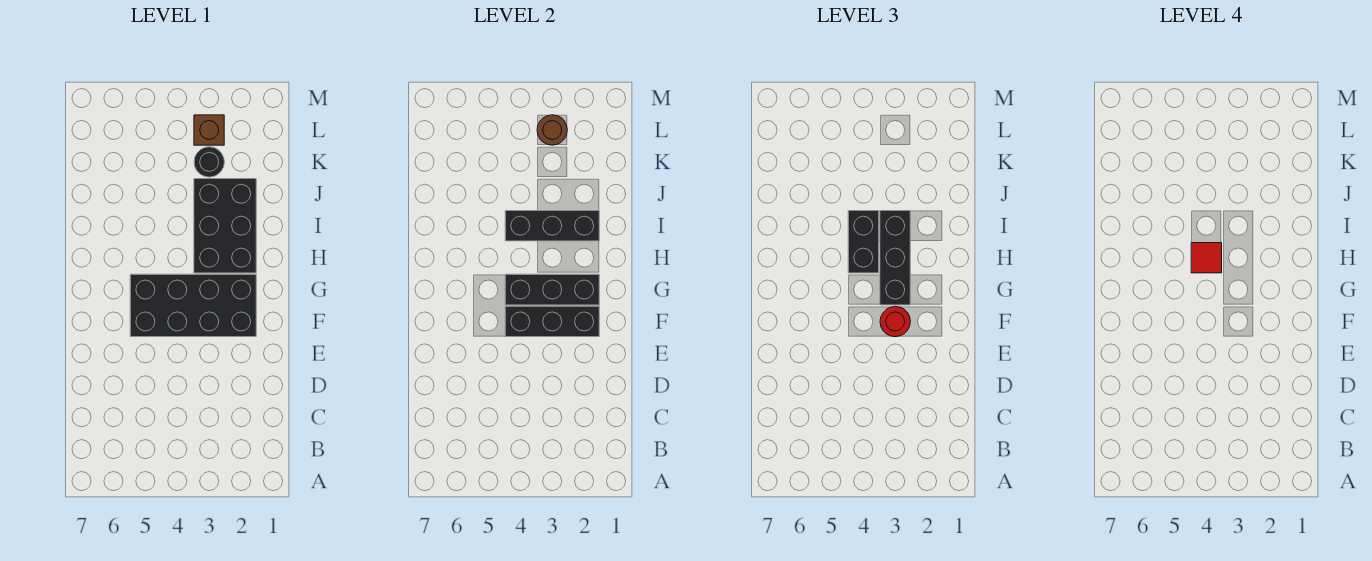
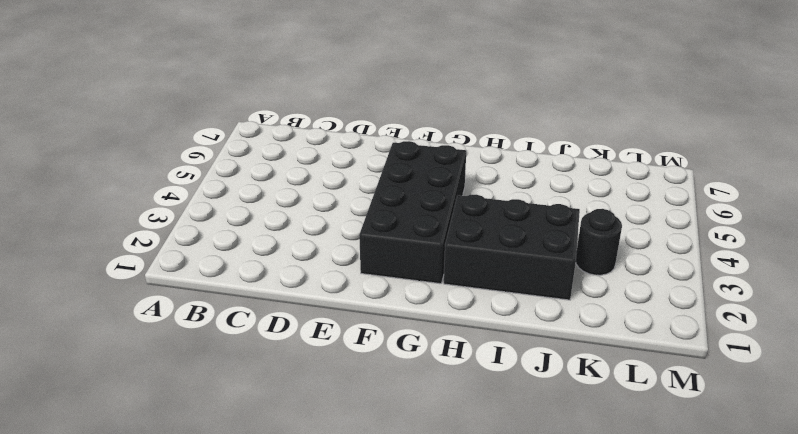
none -> brown 1x1 brick [194,115,224,145]
none -> black 1x3 brick [505,306,599,337]
none -> black 1x3 brick [505,274,599,305]

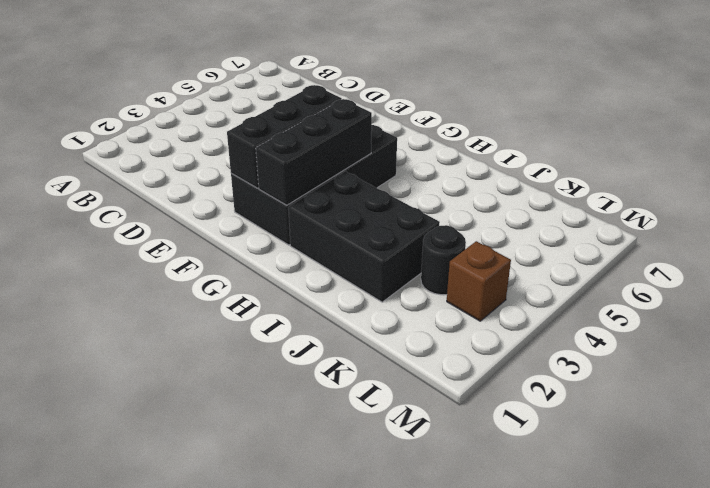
none -> black 1x3 brick [505,211,599,241]
none -> brown 1x1 round brick [537,115,567,145]
none -> red 1x1 round brick [880,306,910,337]

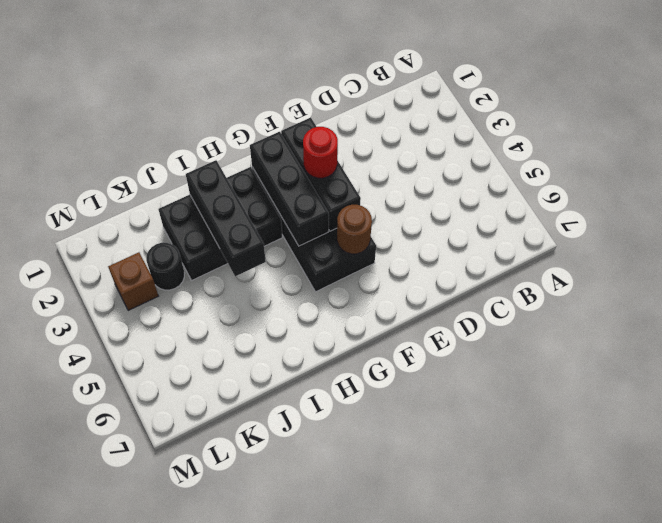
brown 1x1 round brick [337,205,372,254] -> brown 1x1 round brick moved to [537,115,567,145]
none -> black 1x3 brick [880,211,910,305]
none -> black 1x2 brick [848,211,879,273]
none -> red 1x1 tile [1191,243,1222,273]

